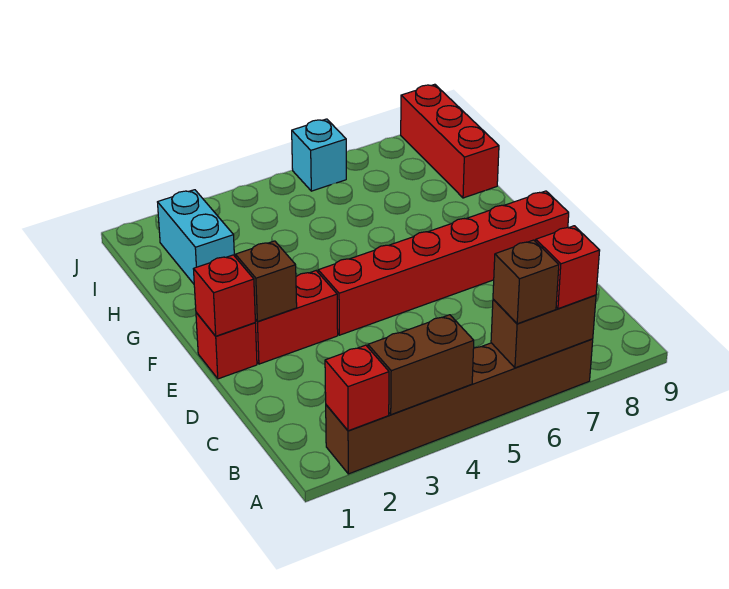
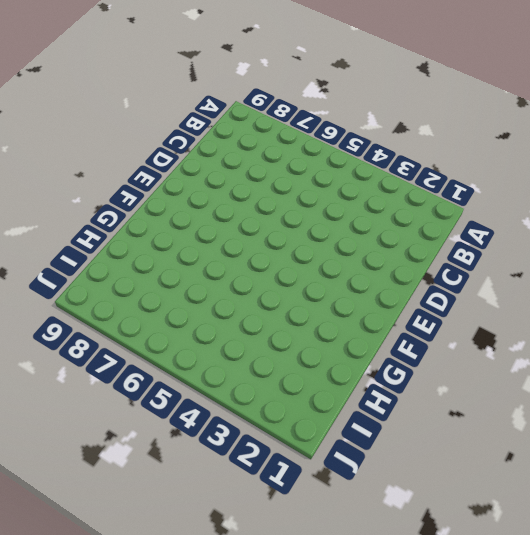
none -> brown 1x6 brick [326,339,593,474]
none -> red 1x1 brick [196,313,257,379]
none -> red 1x2 brick [255,271,338,364]

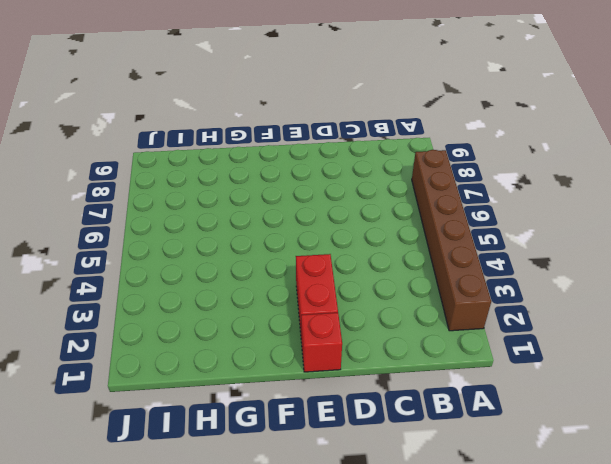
none -> red 1x6 brick [318,191,569,335]
none -> cyan 1x2 brick [158,190,234,284]
none -> red 1x3 brick [401,84,499,198]

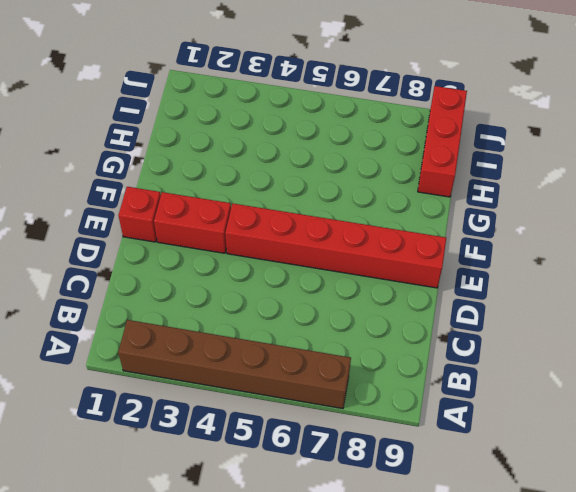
none -> cyan 1x2 brick [158,190,234,284]
none -> cyan 1x1 brick [292,119,346,191]
none -> red 1x1 brick [325,345,389,431]

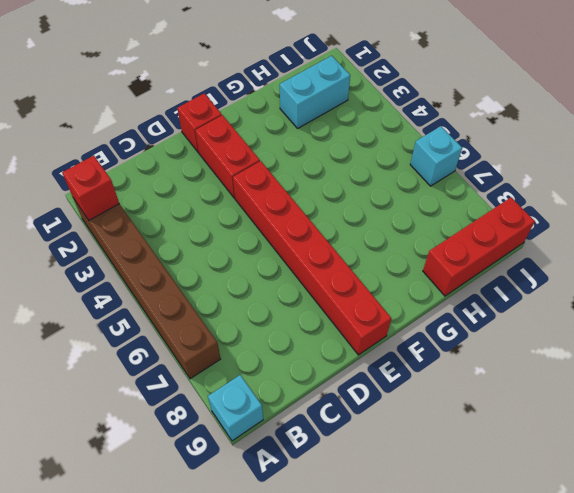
cyan 1x1 brick [208,375,263,441] -> none
none -> brown 1x2 brick [368,315,474,415]
none -> brown 1x2 brick [491,295,596,368]
none -> red 1x1 brick [194,255,255,336]

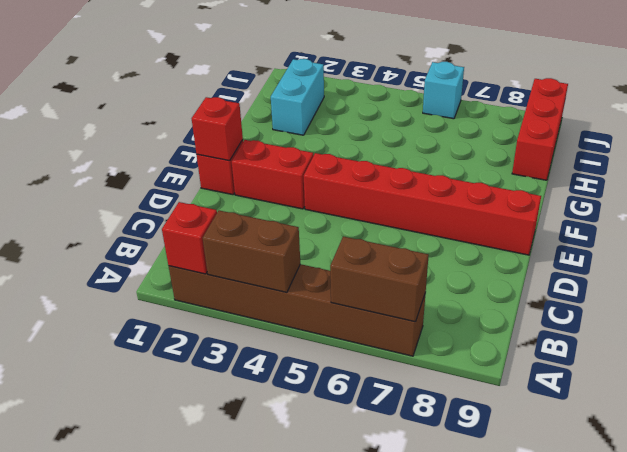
none -> brown 1x1 brick [235,241,297,322]
none -> brown 1x1 brick [493,240,559,324]
none -> red 1x1 brick [536,226,600,309]

